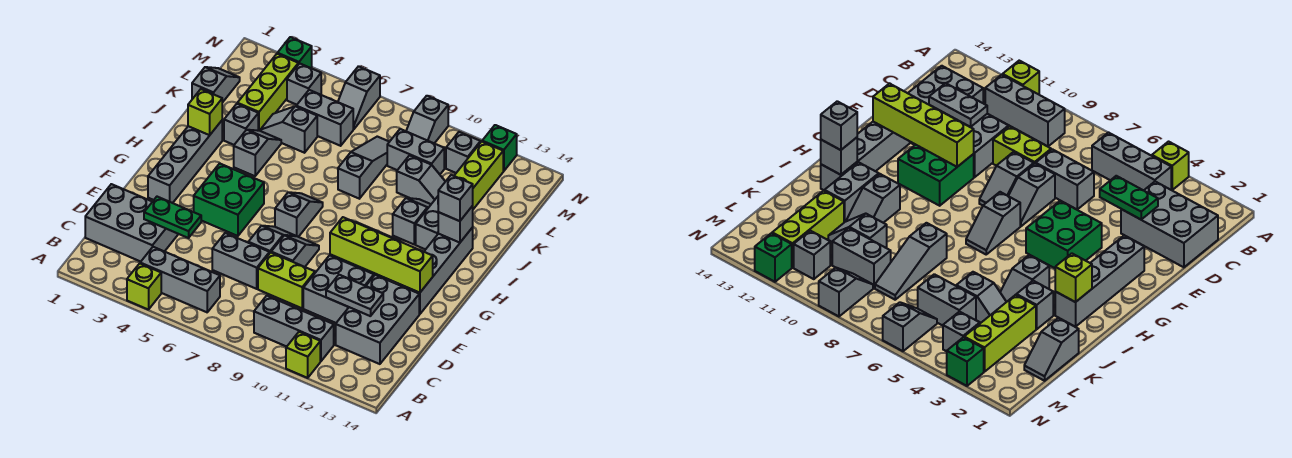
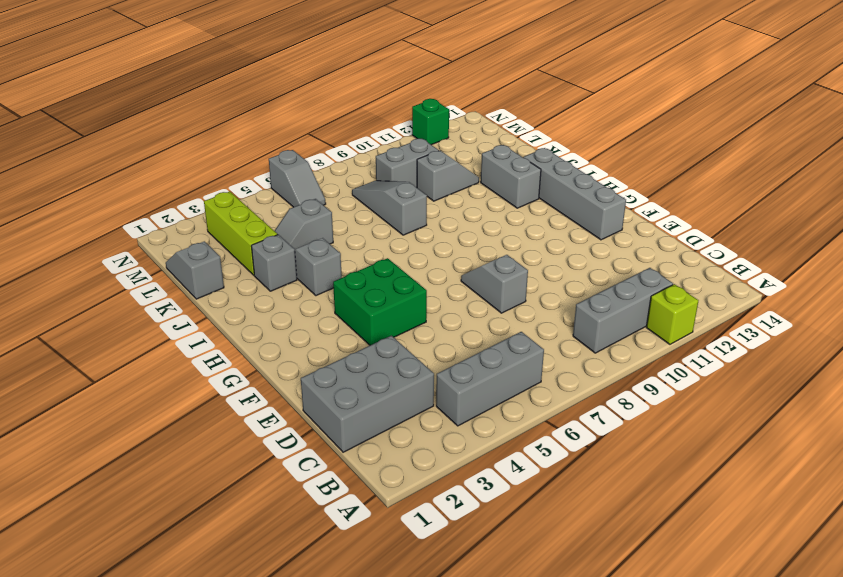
none -> lime 1x1 brick [127,263,161,310]
none -> grey 2x3 brick [336,275,419,364]
none -> grey 1x2 brick [212,233,269,289]
none -> lime 1x2 brick [258,253,315,308]

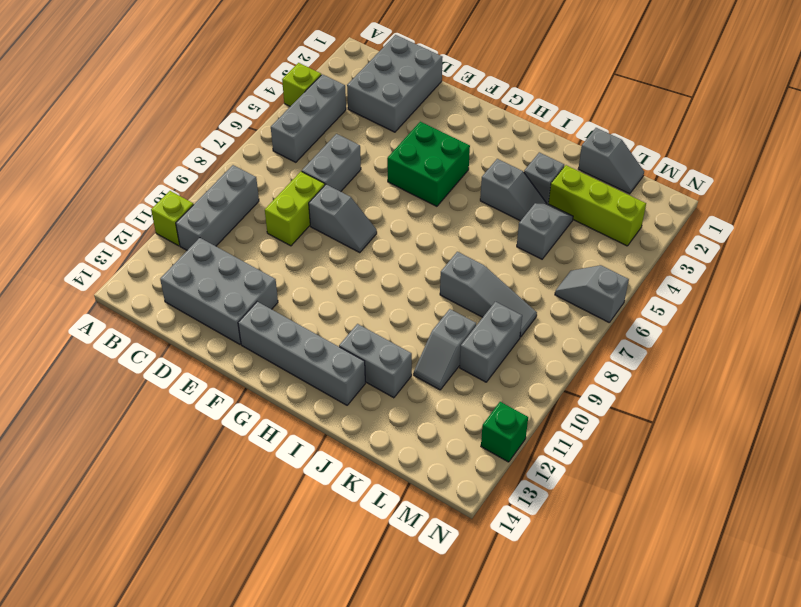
none -> grey 2x2 brick [303,255,374,323]
none -> grey 1x2 slope [248,226,295,254]
none -> grey 1x4 brick [148,121,222,203]
none -> green 2x2 brick [898,145,974,206]

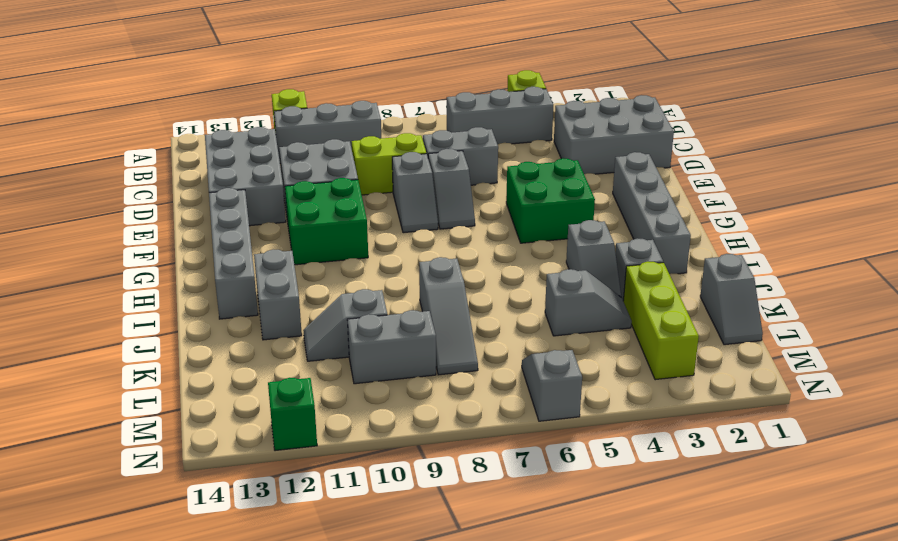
none -> grey 1x2 slope [275,192,323,237]
none -> grey 1x2 slope [393,198,431,244]
none -> lime 1x3 brick [454,142,503,209]
none -> grey 1x2 brick [296,90,353,146]

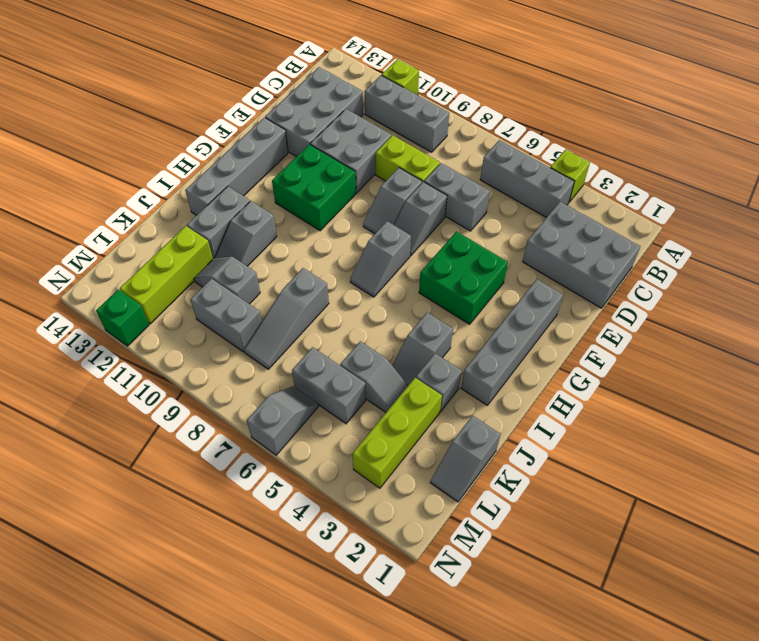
none -> grey 1x1 brick [287,63,321,105]
none -> grey 1x2 slope [406,96,448,143]
none -> grey 1x1 brick [446,132,481,173]
none -> green 1x1 brick [277,37,312,68]

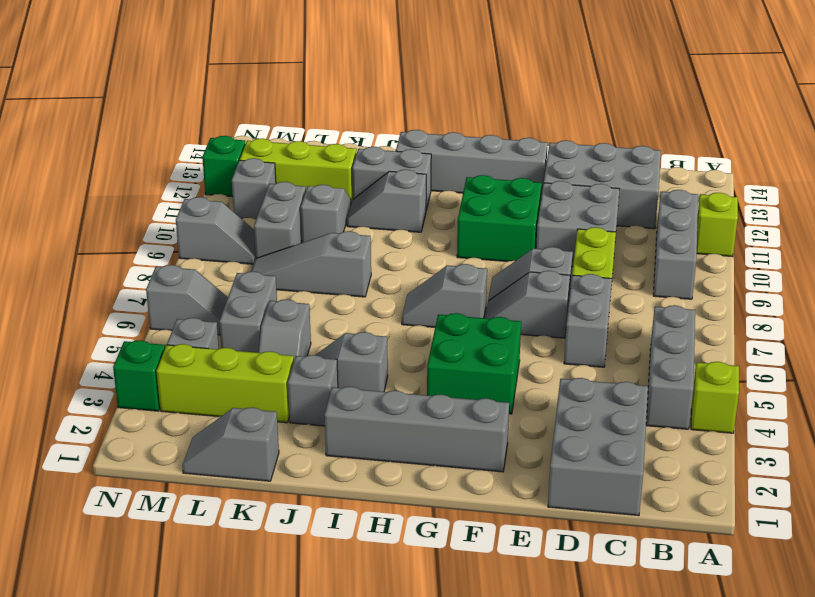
none -> green 1x2 plate [144,197,201,238]
none -> grey 1x2 plate [326,275,383,316]
none -> lime 1x4 brick [330,217,433,293]
none -> lime 1x1 brick [188,89,222,135]

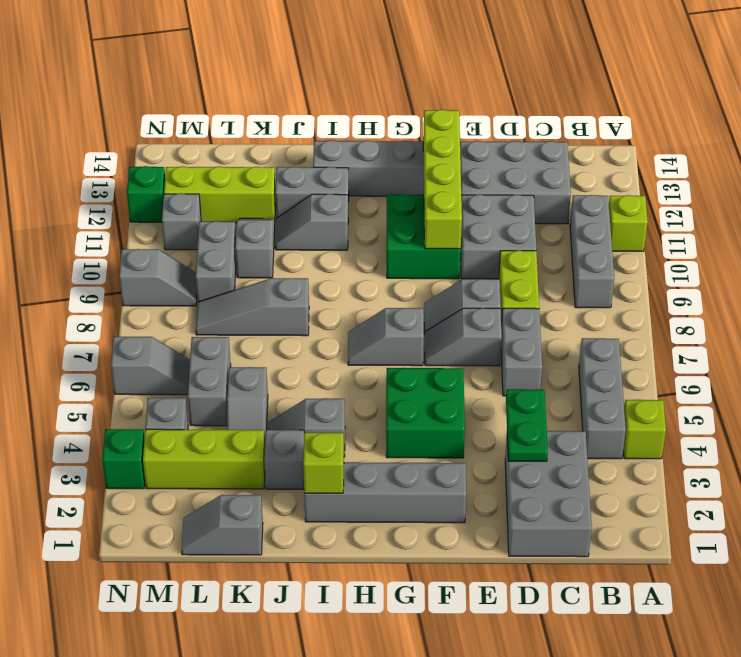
none -> grey 1x2 plate [326,275,383,316]
none -> grey 1x1 brick [438,206,473,243]
none -> grey 1x1 brick [438,175,473,221]

